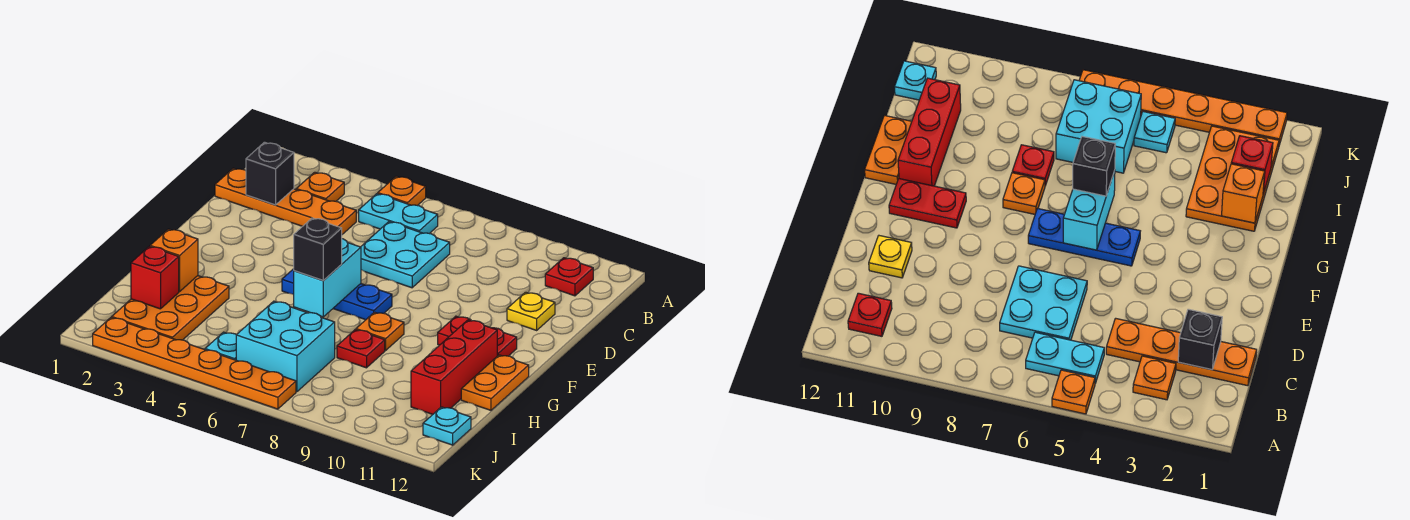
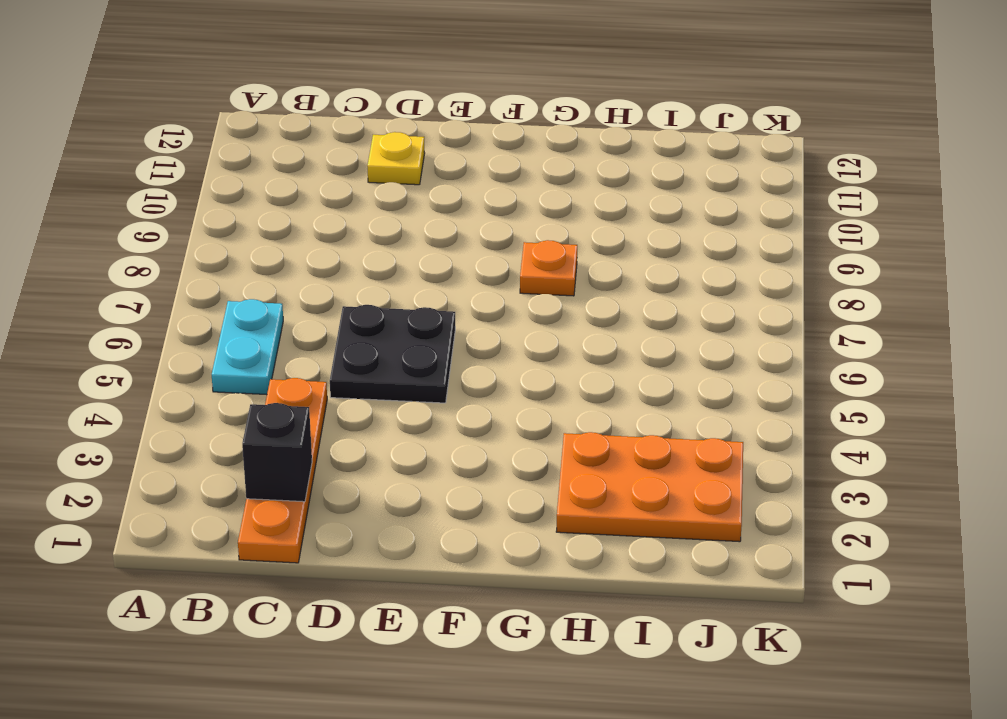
black 2x2 plate [330,305,455,403] -> cyan 2x2 plate [361,222,450,288]
none -> orange 1x1 plate [378,176,426,206]
none -> orange 1x1 plate [296,172,344,201]
none -> red 1x1 plate [545,258,593,296]

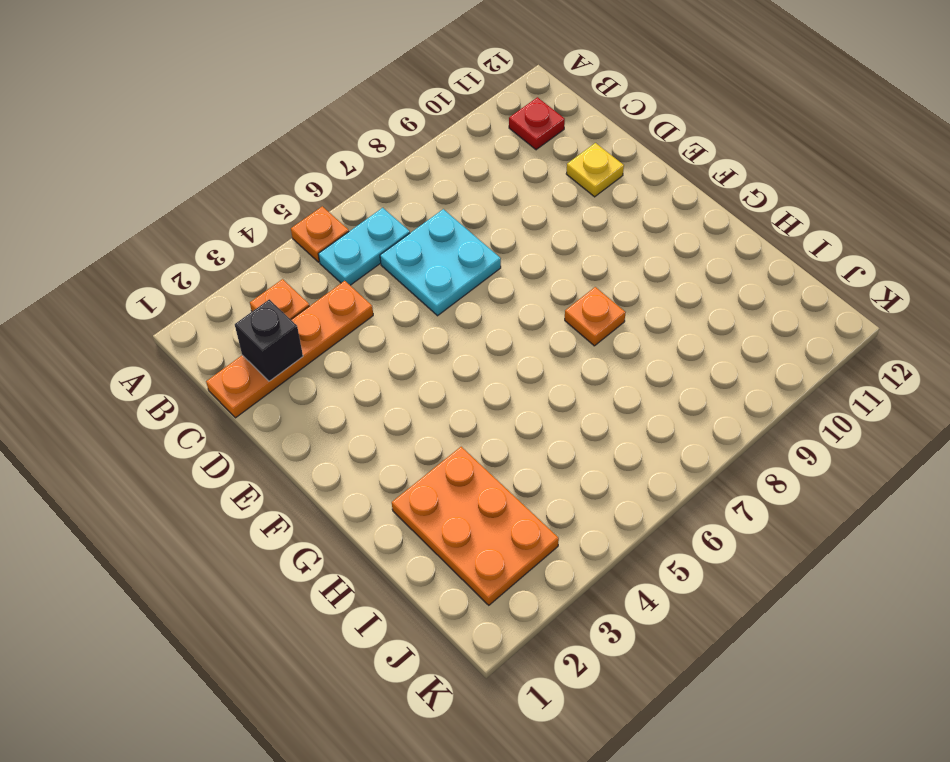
none -> blue 1x3 plate [282,269,392,320]
none -> red 1x2 plate [438,316,517,356]
none -> red 1x3 brick [411,320,497,415]

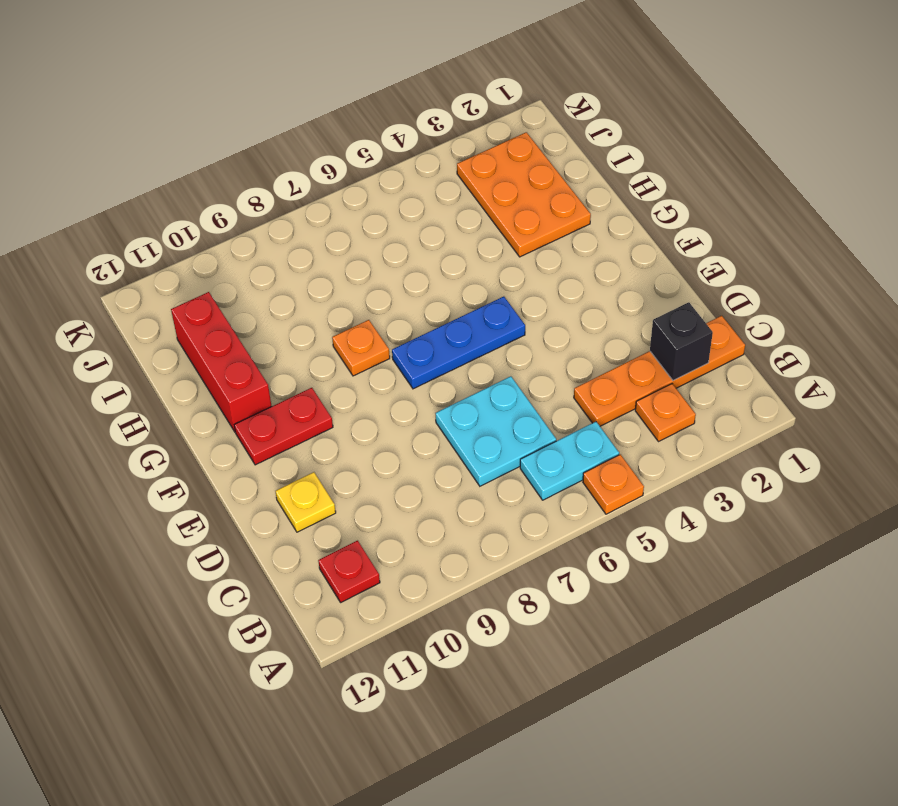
none -> orange 1x2 plate [461,355,529,410]
none -> red 1x1 plate [337,330,385,368]
none -> cyan 2x2 brick [236,301,335,392]

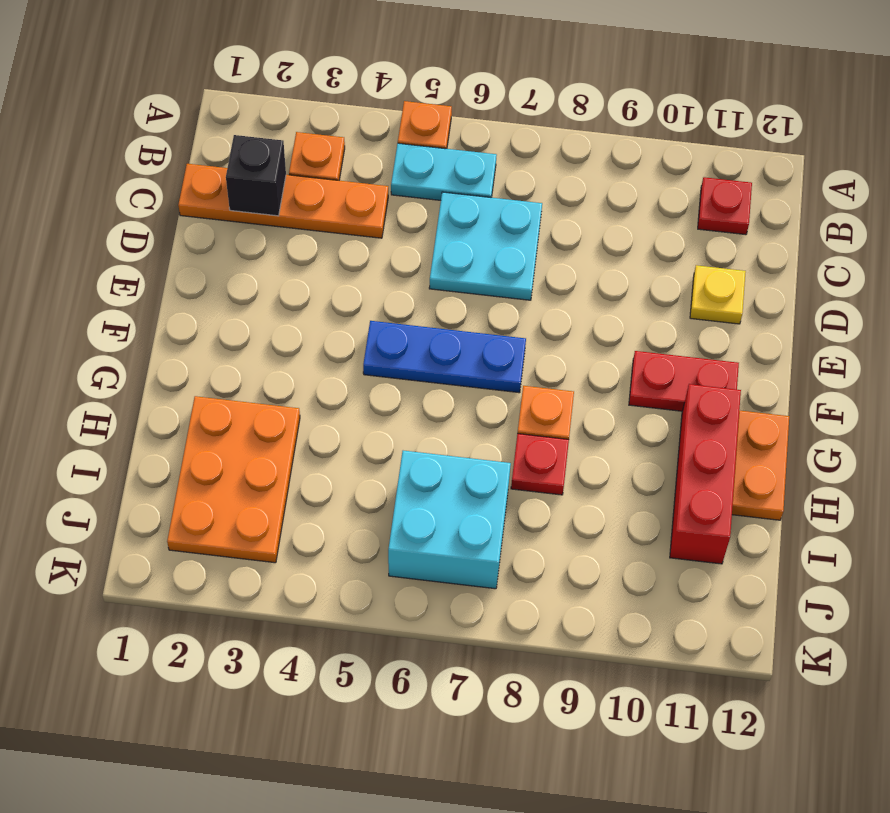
none -> cyan 1x1 plate [205,332,236,360]
none -> cyan 1x1 plate [423,407,471,445]
none -> orange 1x6 plate [93,318,296,409]

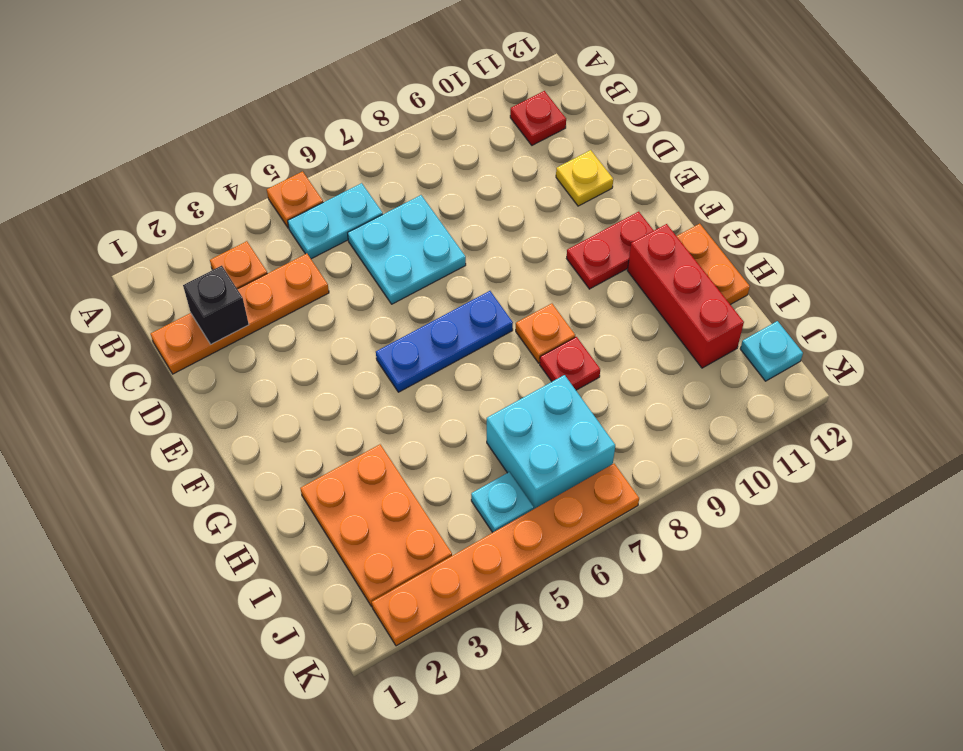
none -> cyan 1x2 brick [294,239,361,317]
none -> orange 1x1 brick [150,229,198,291]
none -> red 1x1 brick [131,246,179,309]

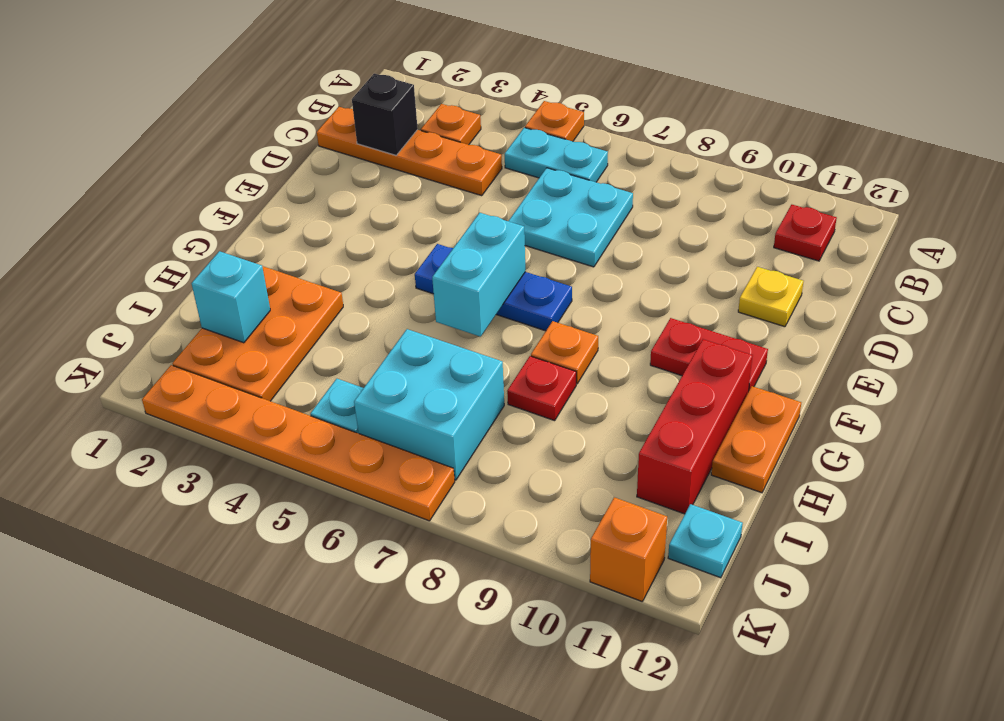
cyan 1x1 brick [192,251,270,343] -> red 1x1 brick [131,246,179,309]
orange 1x1 brick [590,497,667,601] -> orange 1x1 brick moved to [150,229,198,291]
none -> black 1x1 brick [294,218,342,281]

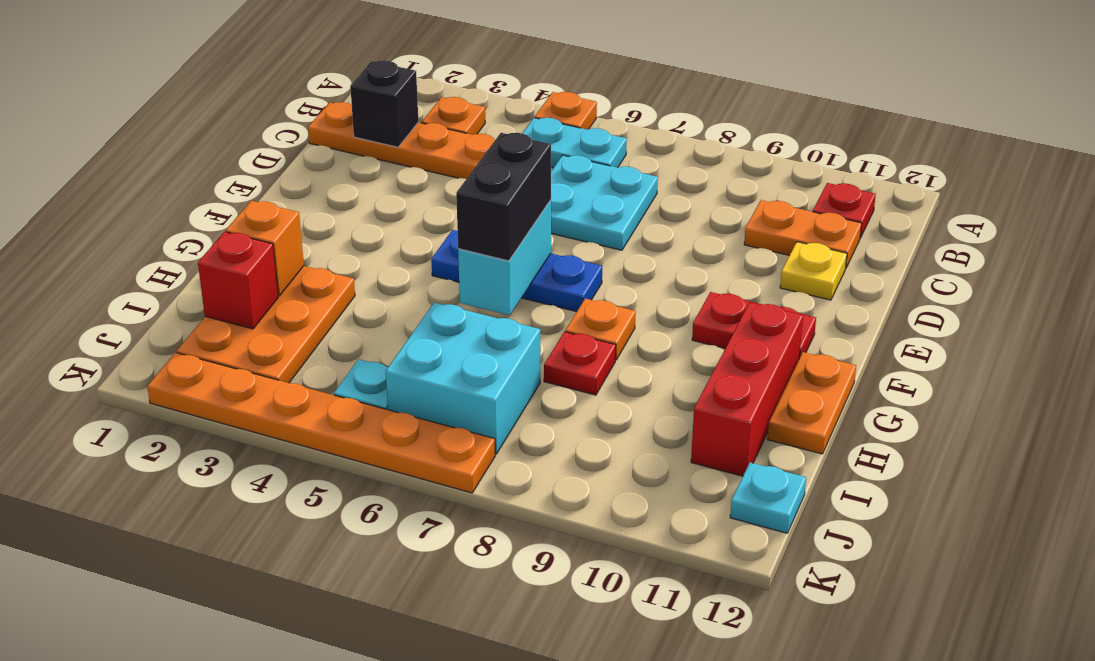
orange 1x2 plate [744,200,862,268] -> none
black 1x2 brick [456,133,551,261] -> black 1x1 brick [294,218,342,281]

